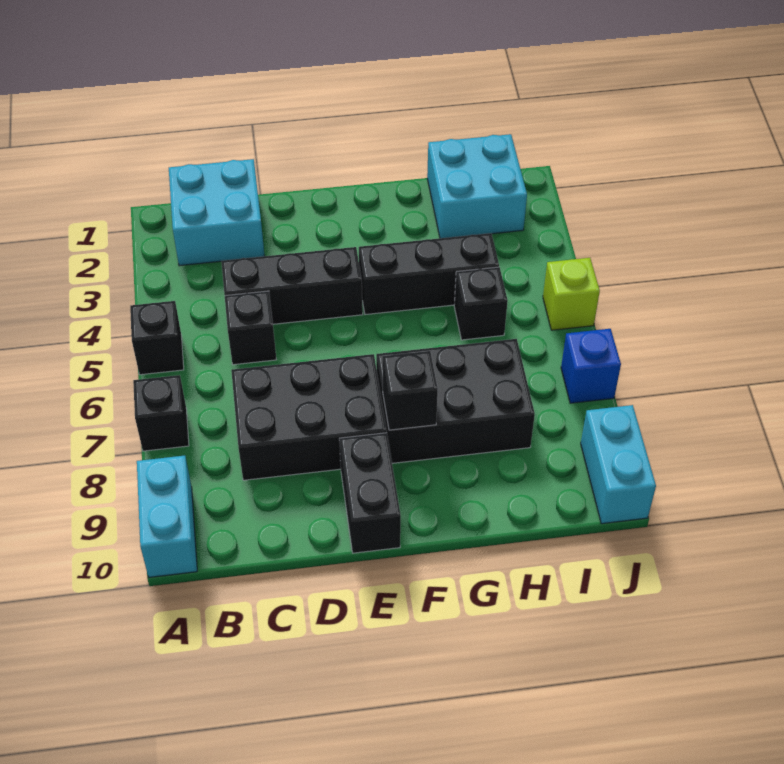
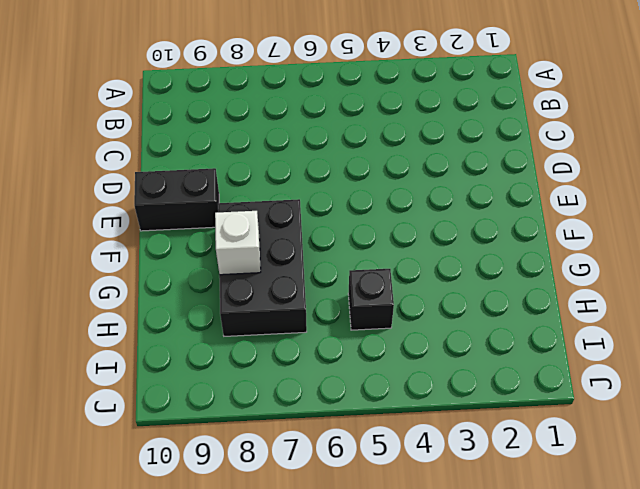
white 1x1 brick [215,211,261,275] -> none
none -> black 1x1 brick [130,301,184,375]
none -> black 1x1 brick [133,375,189,451]
none -> cyan 1x2 brick [137,456,197,577]

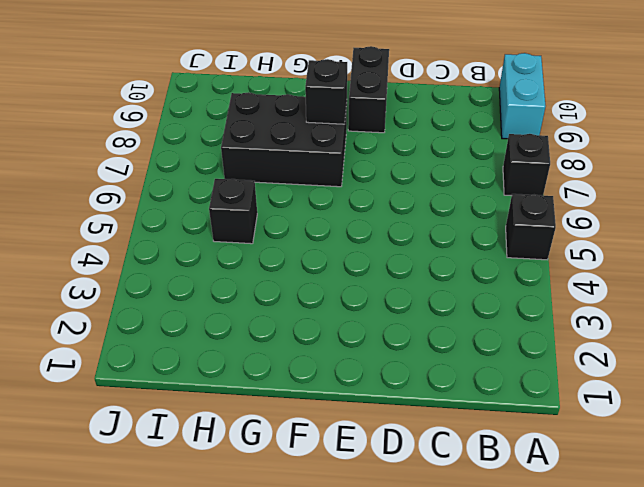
none -> cyan 2x2 brick [169,159,265,266]
none -> black 1x3 brick [221,247,363,324]
none -> black 1x1 brick [225,291,276,365]

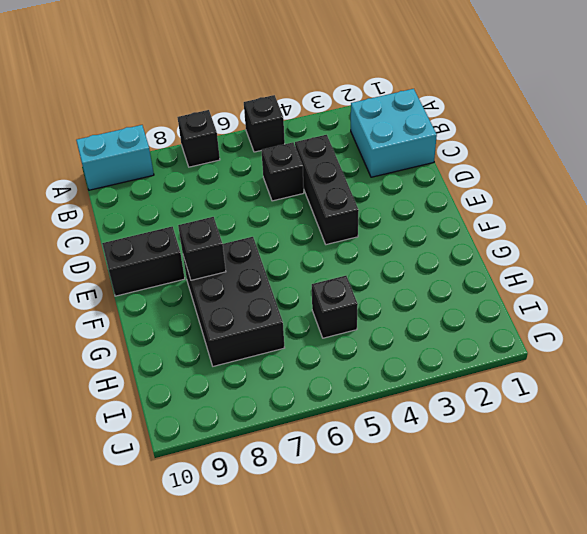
none -> black 2x3 brick [231,354,387,480]
none -> black 1x3 brick [359,233,499,315]
none -> cyan 2x2 brick [427,134,527,238]

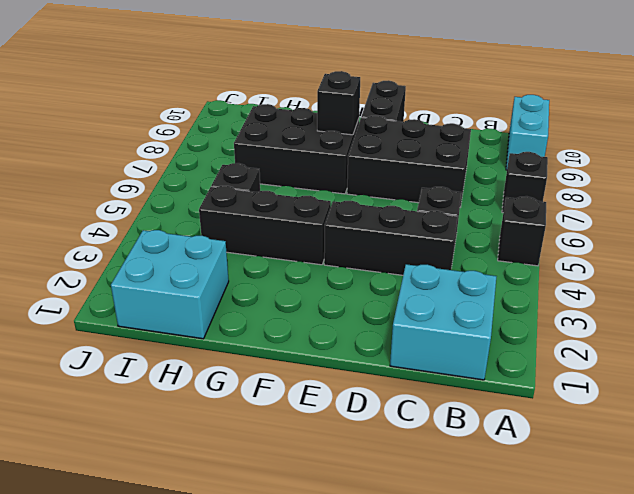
none -> lime 1x1 brick [543,258,600,330]
none -> blue 1x1 brick [561,329,621,403]
none -> cyan 1x2 brick [581,405,656,524]

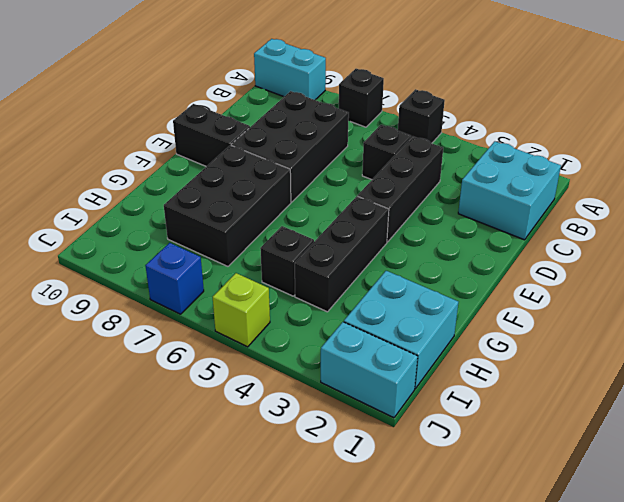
cyan 1x2 brick [321,322,418,418] -> cyan 1x2 brick moved to [581,405,656,524]
none -> black 1x1 brick [382,351,438,430]

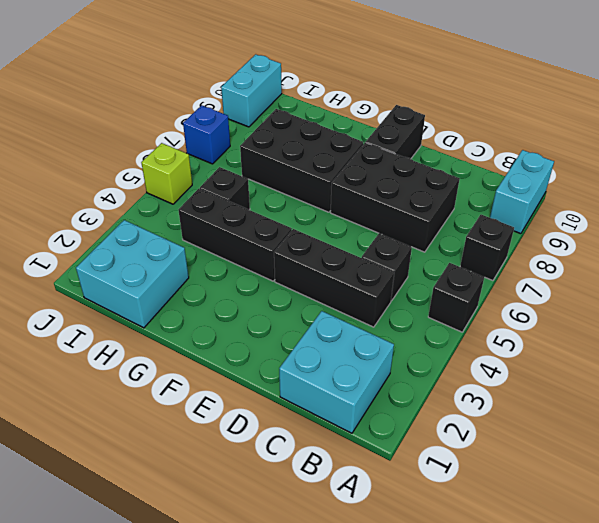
none -> black 1x1 brick [382,351,438,430]

